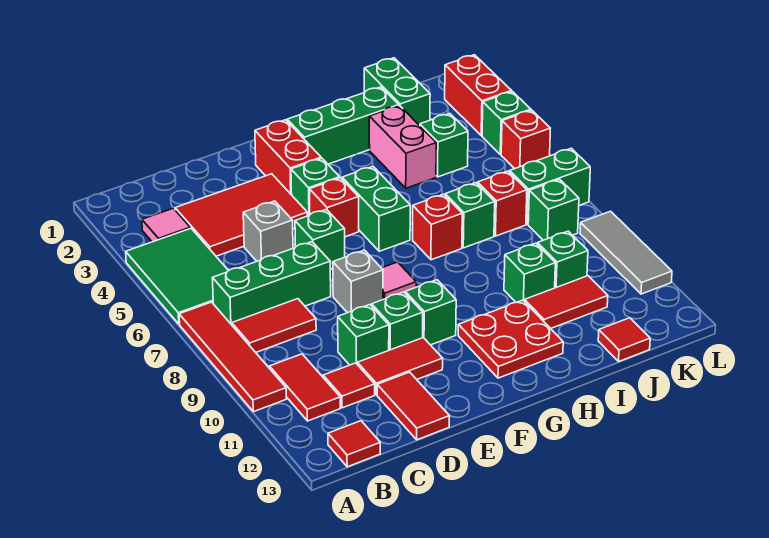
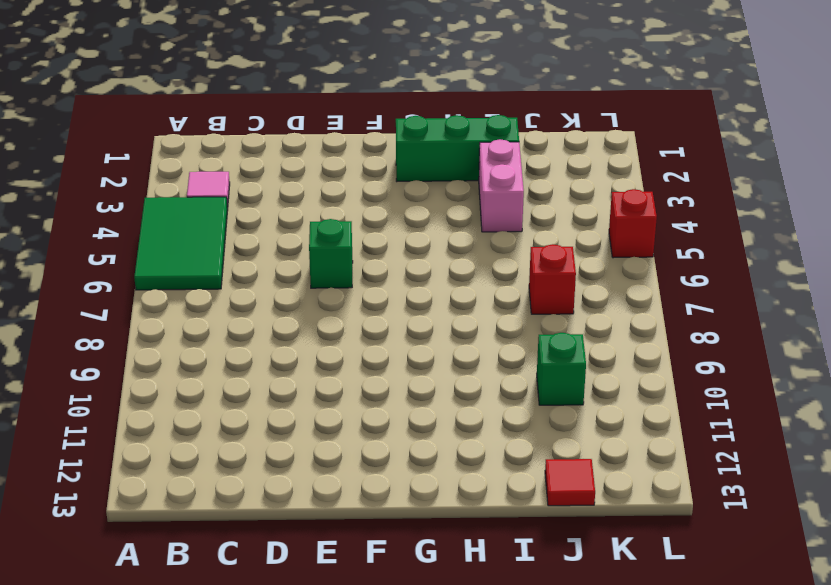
none -> red 1x4 tile [179,302,286,412]
none -> green 1x3 brick [212,242,331,325]
none -> red 1x2 tile [232,299,316,352]
none -> red 1x2 tile [270,354,340,421]

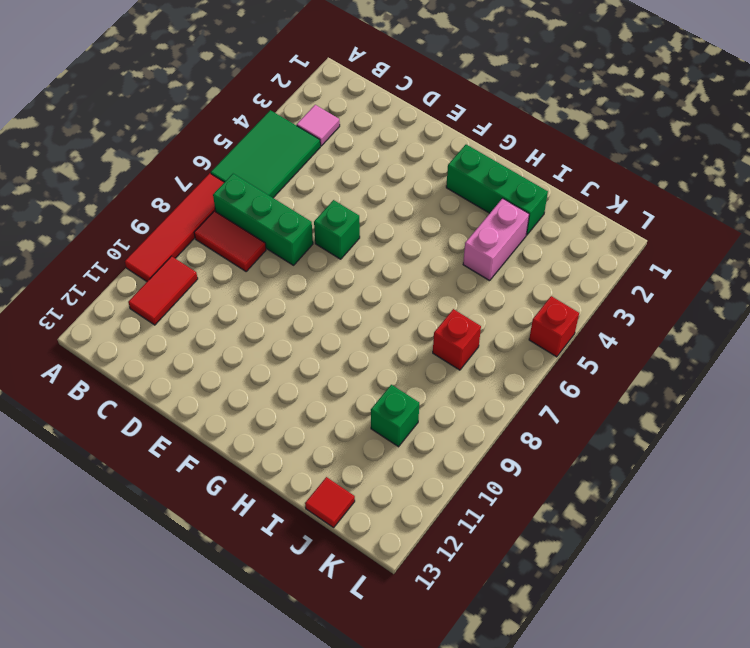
none -> red 1x1 tile [328,421,380,467]
none -> red 2x3 tile [175,174,307,256]
none -> red 1x1 tile [323,363,375,408]
none -> grey 1x1 brick [243,201,293,261]

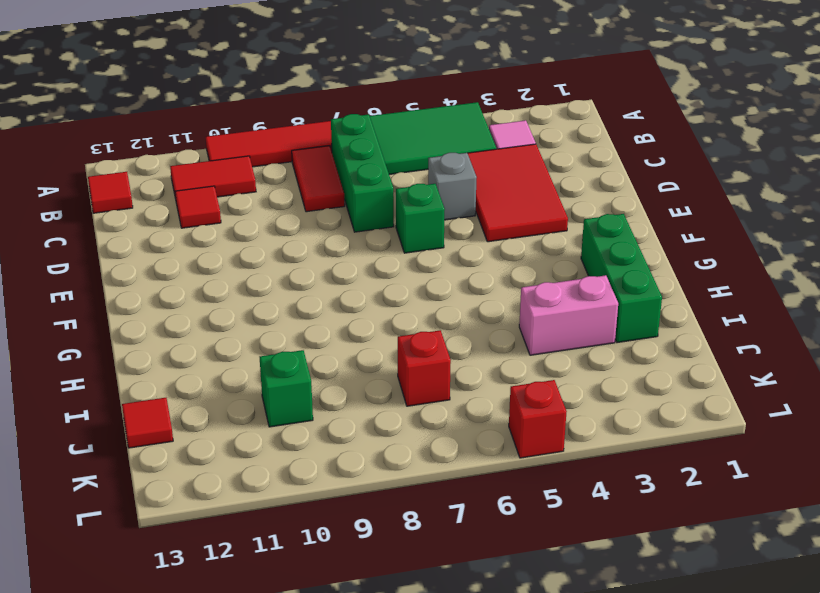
none -> green 1x1 brick [338,305,389,365]
none -> red 1x2 tile [357,338,443,395]
none -> red 1x2 tile [377,372,450,440]
none -> grey 1x1 brick [333,250,383,313]

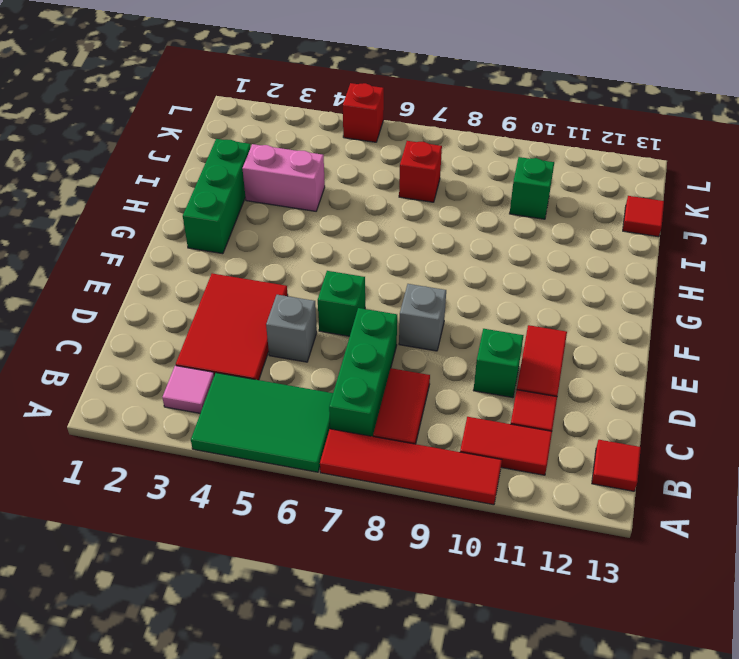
none -> red 1x2 tile [377,372,450,440]
none -> green 1x1 brick [372,292,423,350]
none -> red 1x2 brick [255,120,321,195]
none -> green 1x1 brick [291,158,340,216]

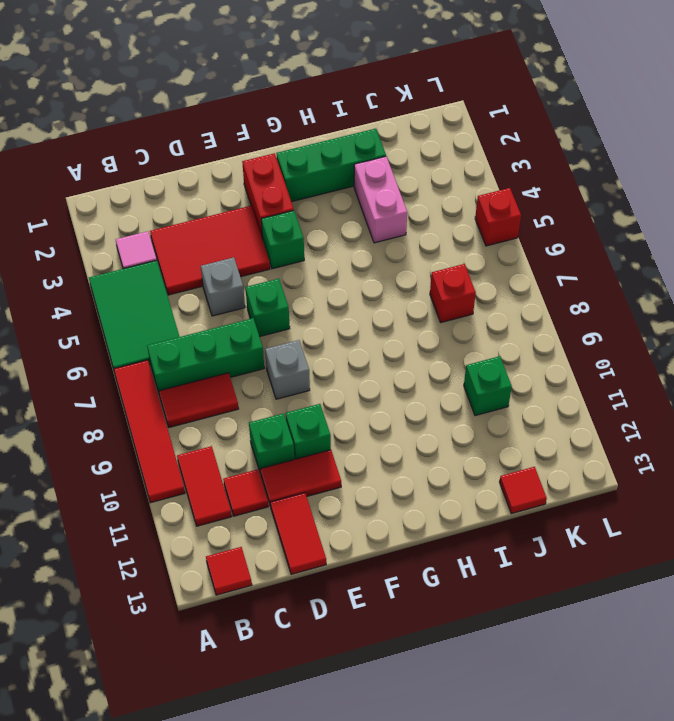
none -> red 1x1 brick [309,178,359,237]
none -> pink 1x1 tile [382,262,416,299]
none -> green 1x1 brick [405,280,456,345]
none -> green 1x2 brick [342,166,410,251]

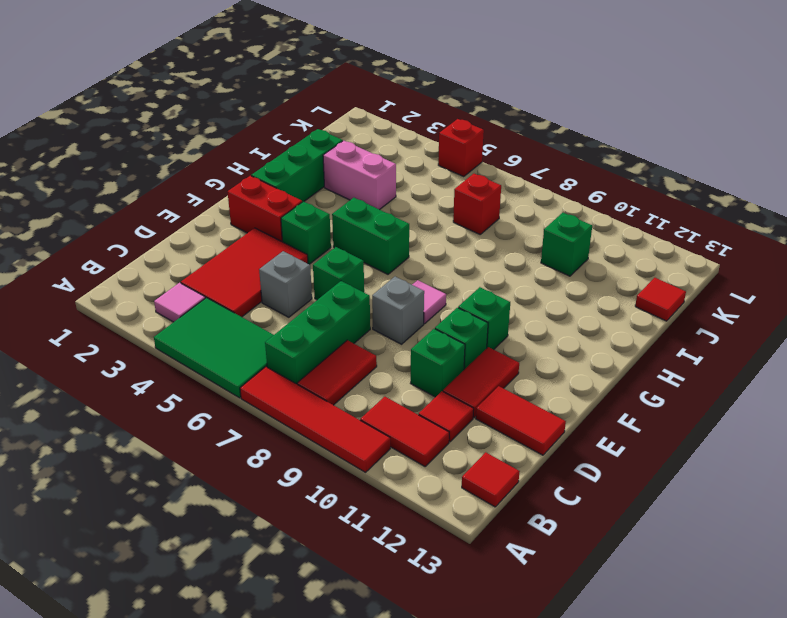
none -> red 1x1 brick [309,178,359,237]
none -> red 2x2 plate [458,300,563,378]
none -> red 1x1 brick [413,194,462,260]
none -> green 1x1 brick [445,183,495,248]

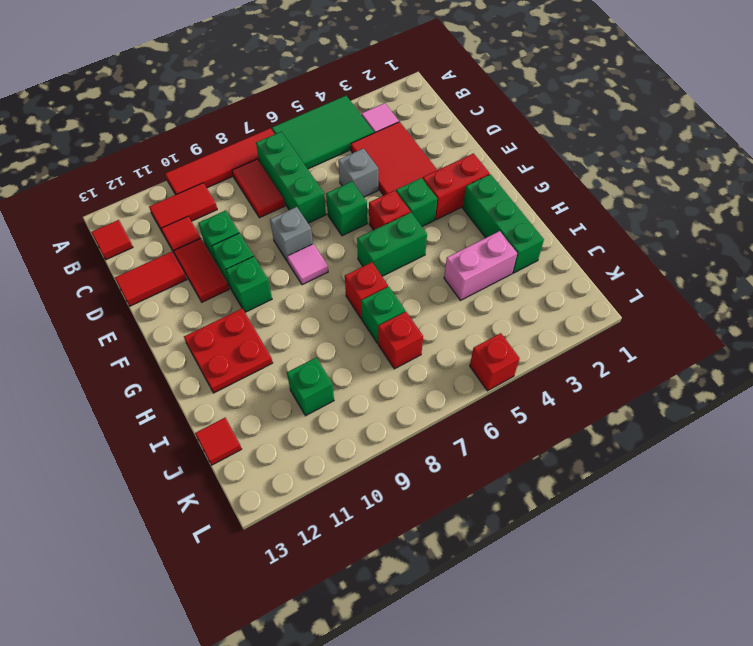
none -> green 1x1 brick [504,243,555,302]
none -> red 1x2 tile [524,276,608,328]
none -> green 1x2 brick [364,58,430,126]
none -> green 1x1 brick [420,113,468,177]

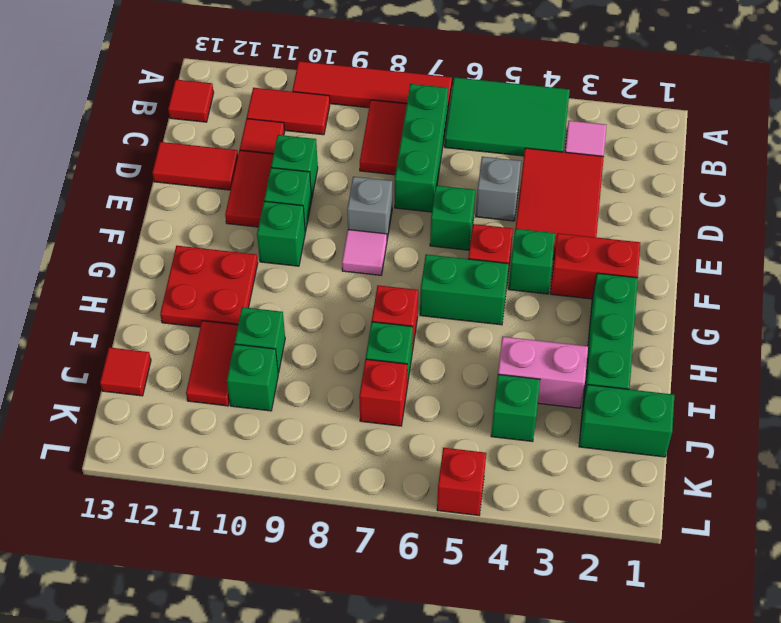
none -> green 1x2 brick [509,148,590,224]
none -> green 1x1 brick [528,179,579,240]
none -> red 1x2 brick [445,55,512,136]
none -> green 1x1 brick [482,92,531,154]

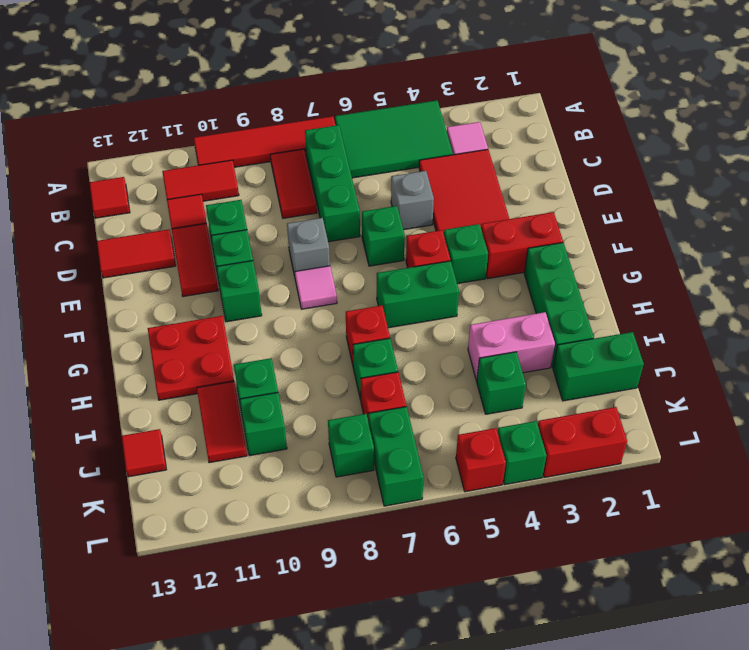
none -> grey 1x3 tile [580,211,672,294]

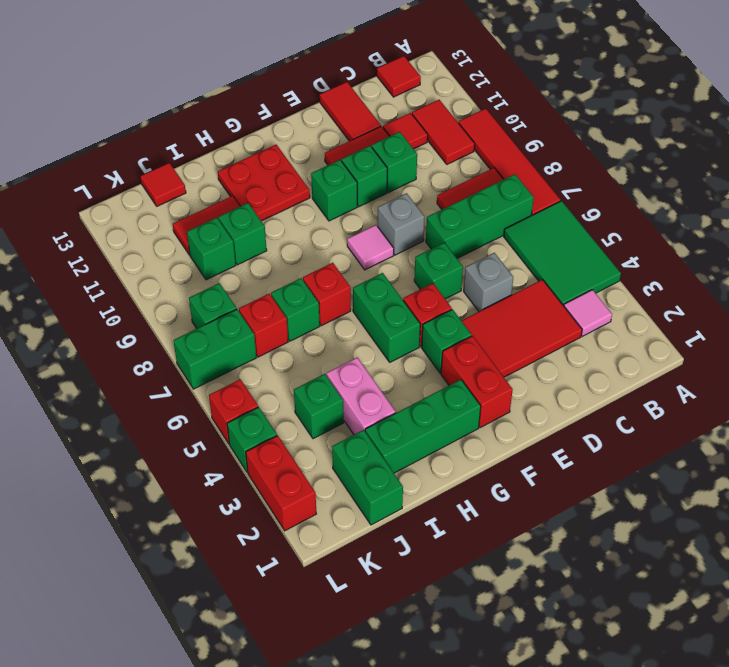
none -> grey 1x3 tile [580,211,672,294]

